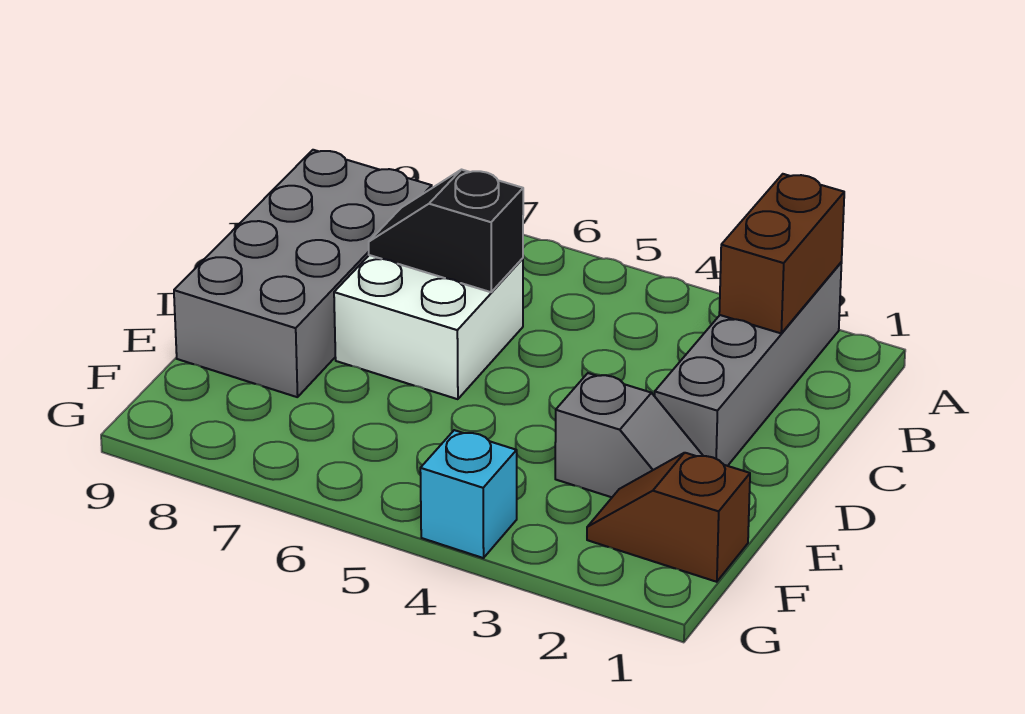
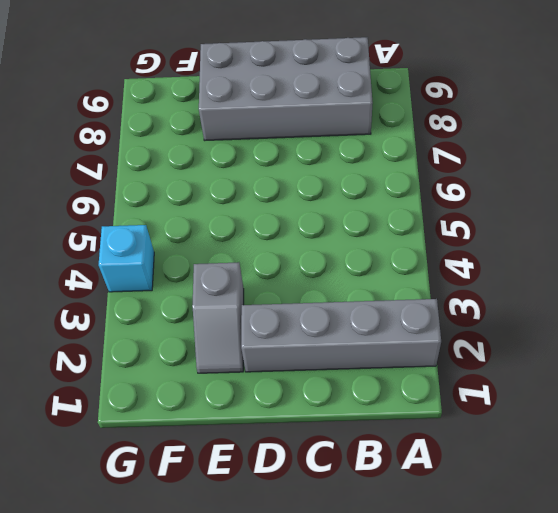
none -> white 2x2 brick [334,255,523,399]
none -> brown 1x2 slope [587,453,750,582]

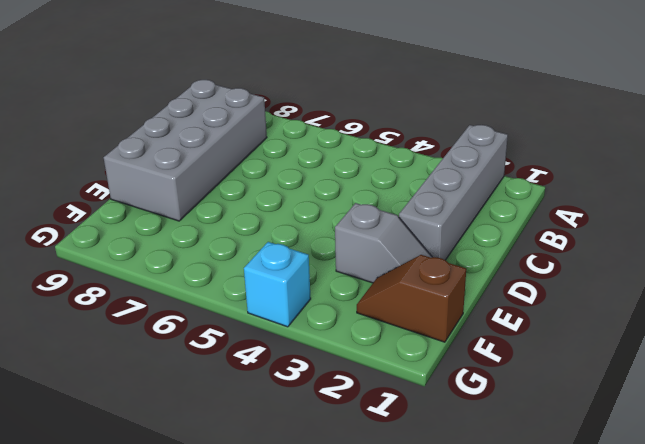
none -> white 2x2 brick [334,255,523,399]
none -> brown 1x2 brick [719,174,844,333]

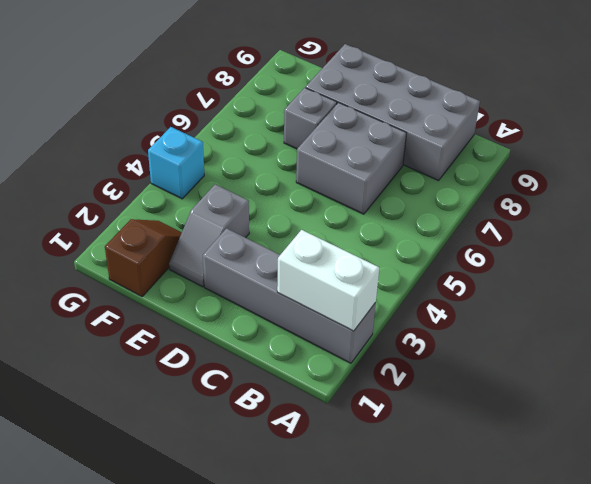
white 1x2 brick [277,230,379,331] -> brown 1x2 brick [719,174,844,333]
grey 2x2 brick [296,103,407,214] -> white 2x2 brick [334,255,523,399]
grey 1x1 brick [284,88,337,149] -> none
none -> black 1x2 slope [369,170,523,292]

